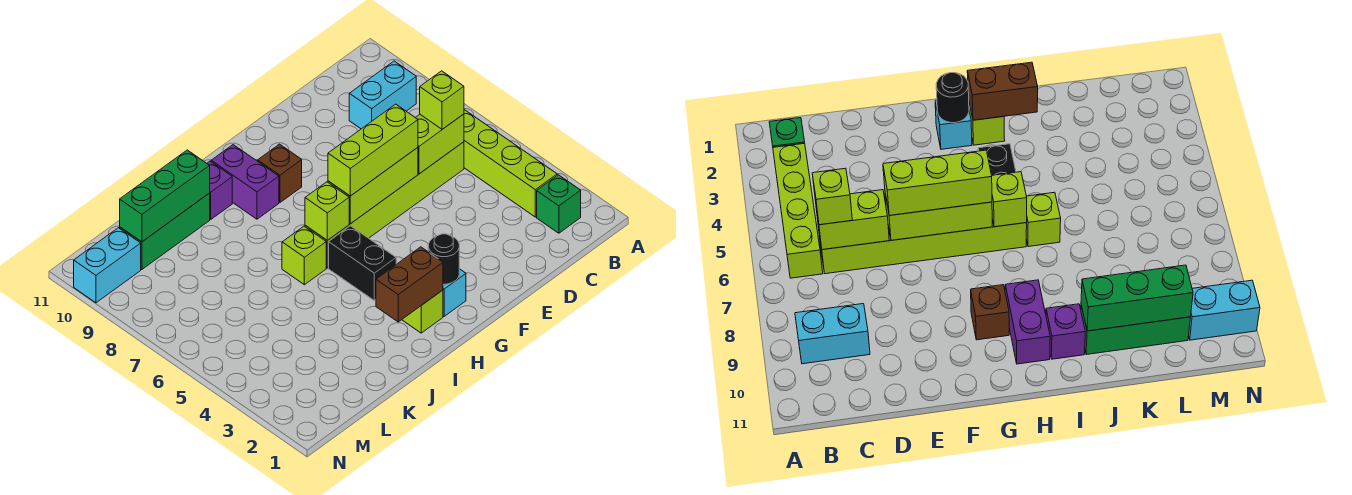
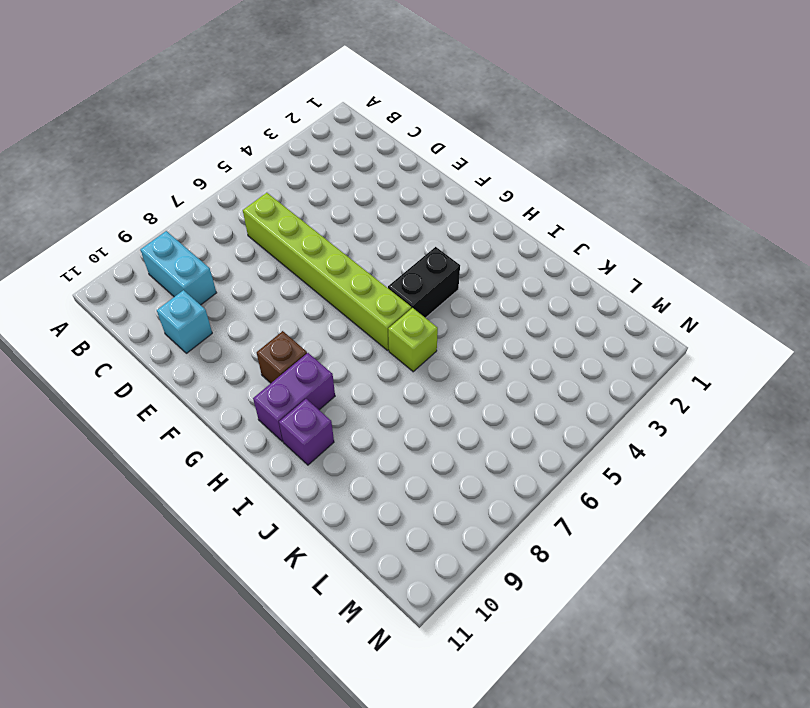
cyan 1x1 brick [157,290,212,353] -> cyan 1x1 brick moved to [443,269,466,316]
none -> green 1x1 brick [537,175,581,233]
none -> lime 1x4 brick [464,110,557,217]
none -> lime 1x1 brick [402,290,443,333]

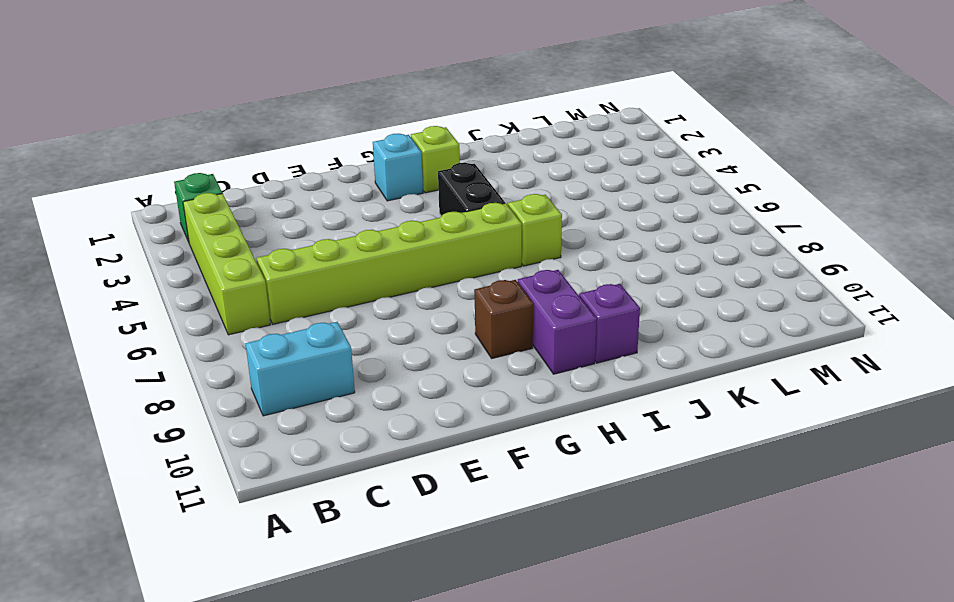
none -> green 1x3 brick [120,193,210,270]
none -> cyan 1x2 brick [74,228,141,303]
none -> lime 1x2 brick [416,114,464,174]

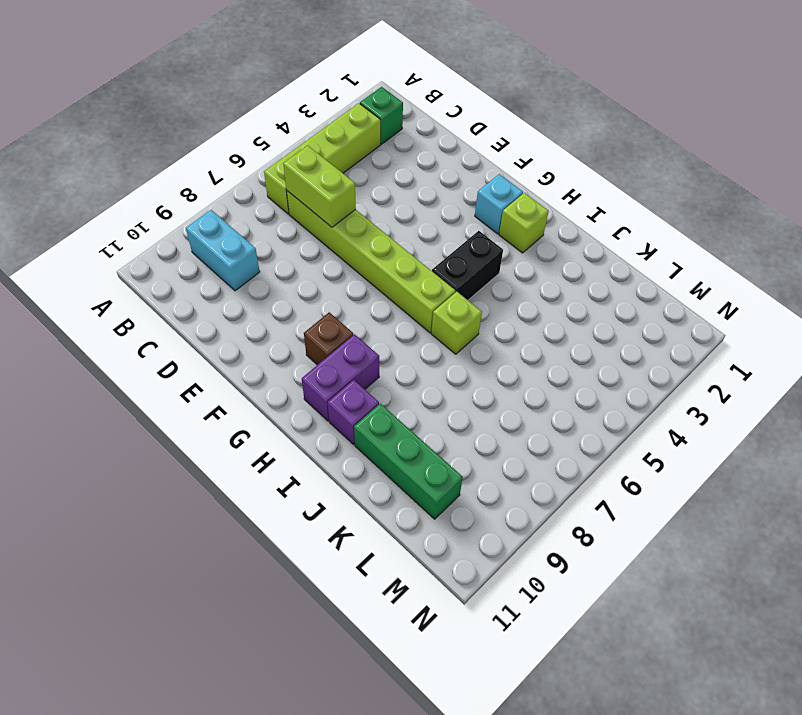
none -> cyan 1x2 brick [74,228,141,303]
none -> lime 1x3 brick [328,147,418,224]
none -> black 1x1 round brick [428,234,459,284]

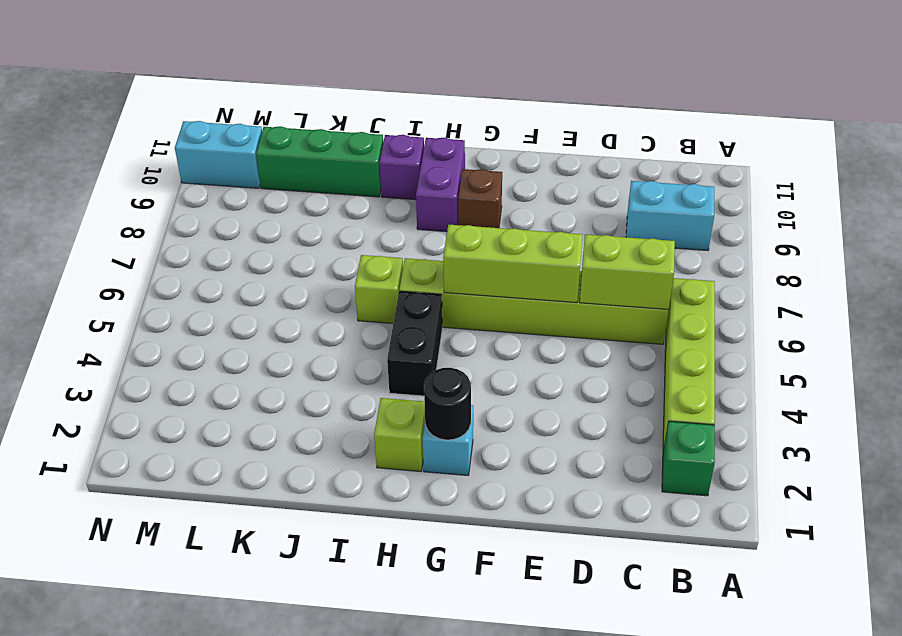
none -> brown 1x2 brick [376,247,443,322]
none -> lime 1x1 brick [305,182,349,240]
none -> green 1x3 brick [120,150,210,242]

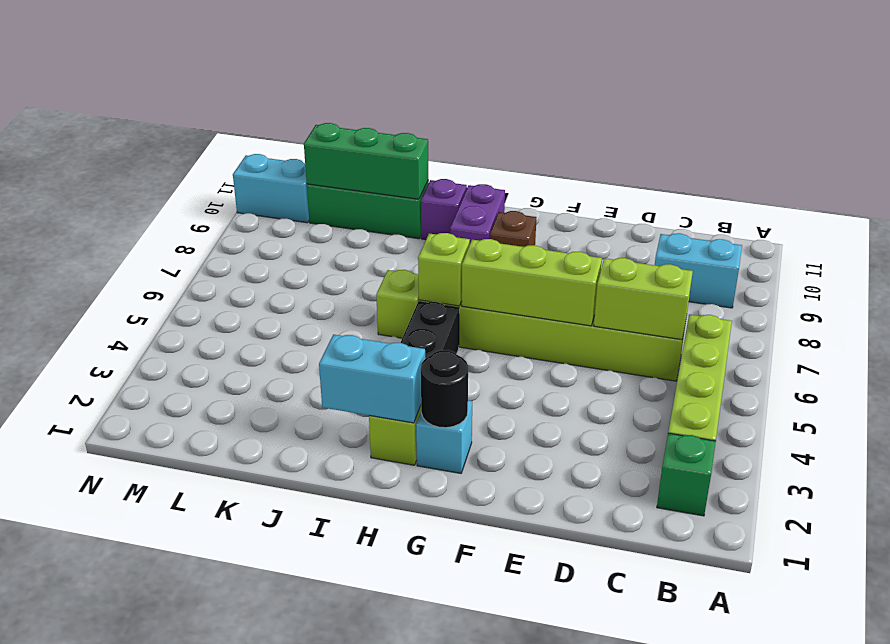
cyan 1x2 brick [319,334,425,423] -> brown 1x2 brick [376,247,443,322]
none -> lime 1x1 brick [420,71,464,129]
none -> lime 1x3 brick [328,104,418,196]

